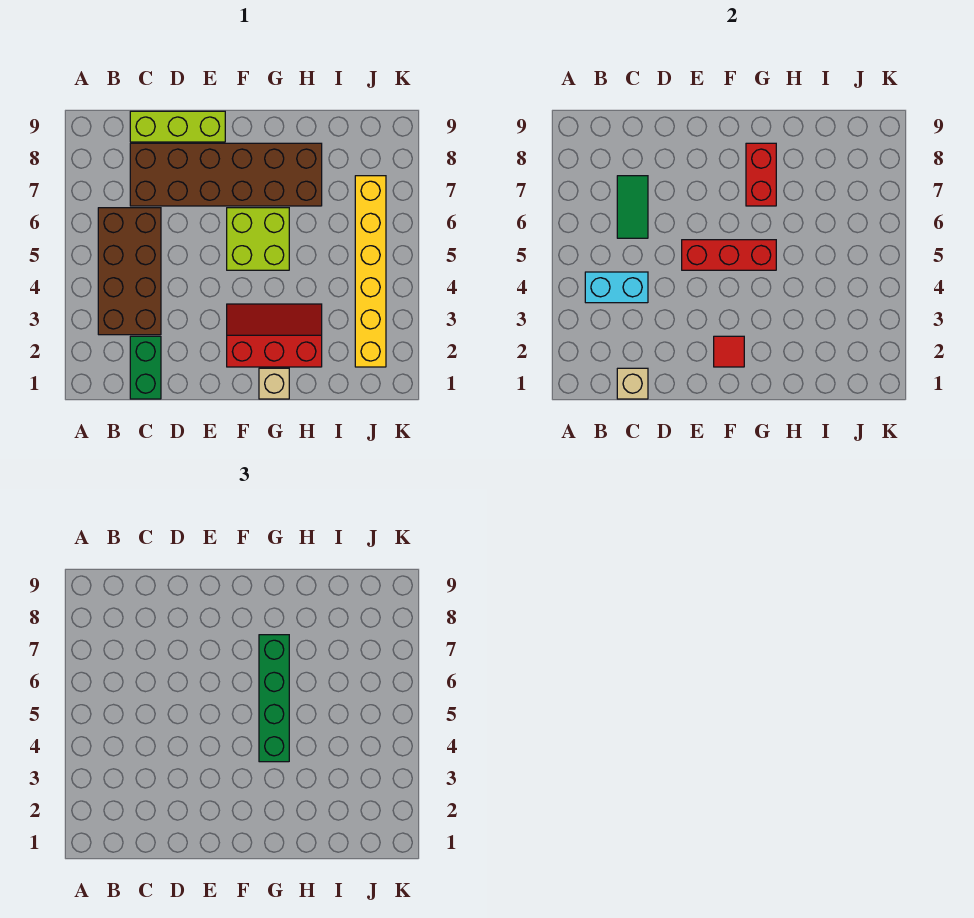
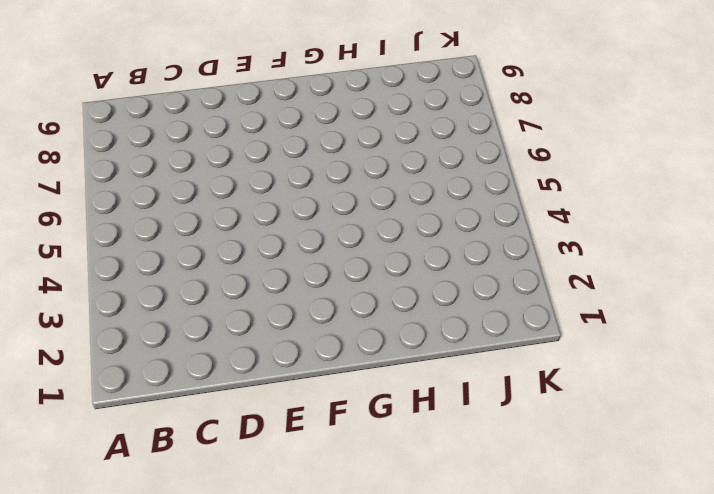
none -> brown 2x4 brick [98,208,161,335]
none -> green 1x2 brick [130,336,161,399]
none -> brown 2x6 brick [130,143,322,206]

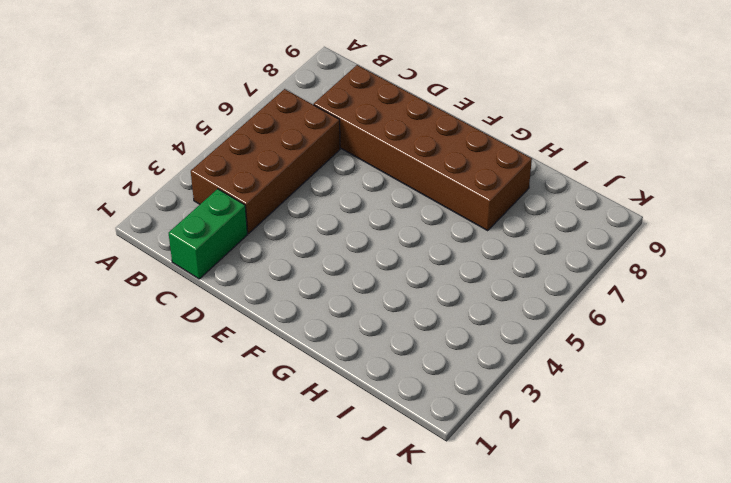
none -> lime 1x3 brick [130,111,225,142]
none -> red 2x3 slope [227,304,322,367]
none -> lime 2x2 brick [227,208,289,270]

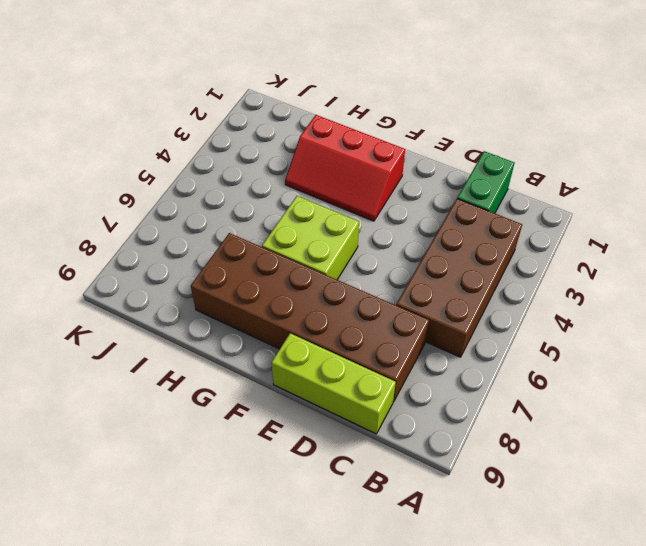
none -> tan 1x1 brick [259,368,289,399]
none -> yellow 1x6 brick [355,176,386,367]
none -> cyan 1x2 brick [585,272,648,303]

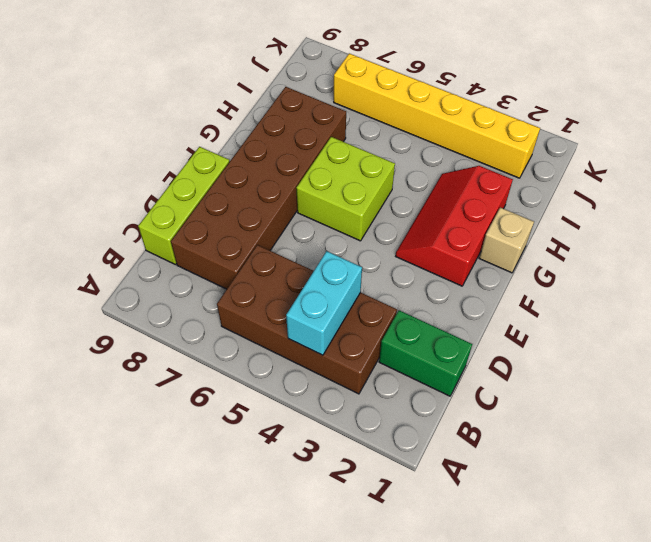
none -> tan 1x1 brick [617,368,648,399]
none -> green 1x2 tile [617,176,648,238]
none -> red 1x3 brick [682,240,776,270]

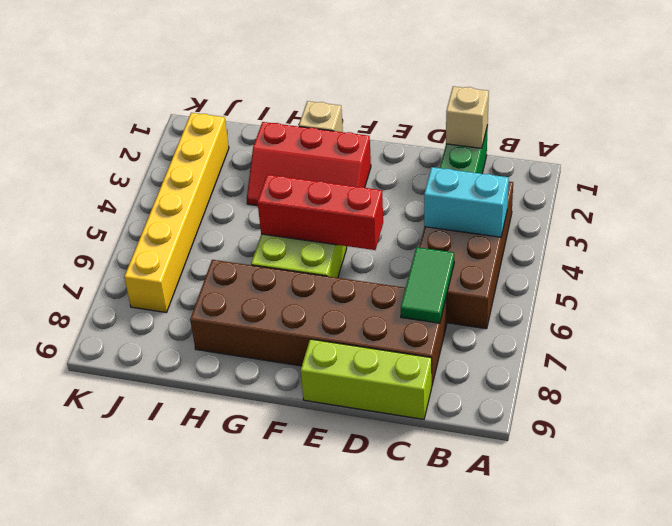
none -> red 1x1 tile [714,336,744,367]
none -> red 1x2 brick [746,143,776,206]
none -> green 1x4 brick [259,635,289,762]

